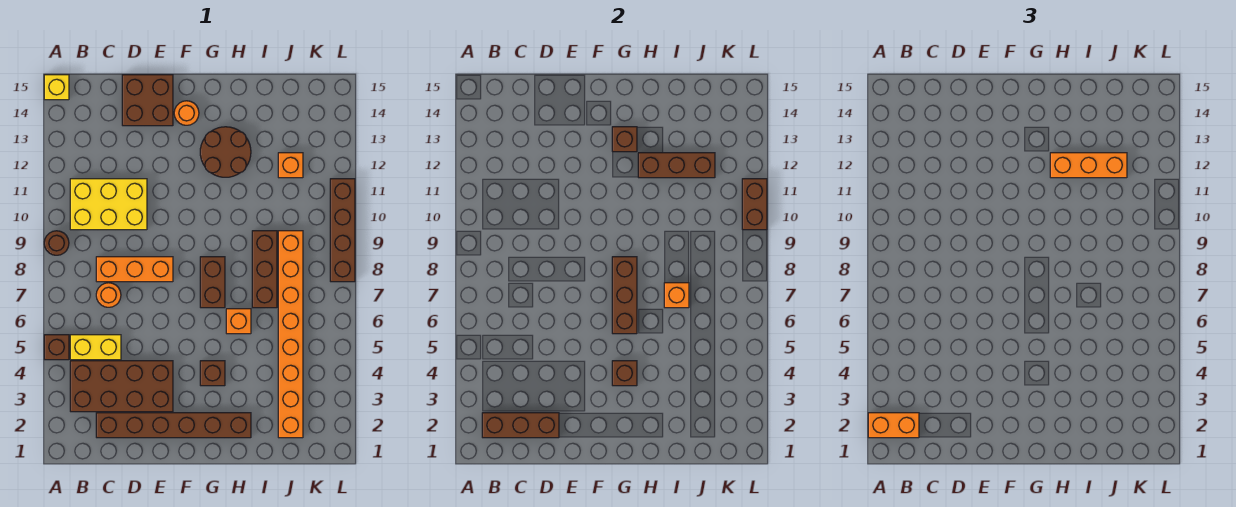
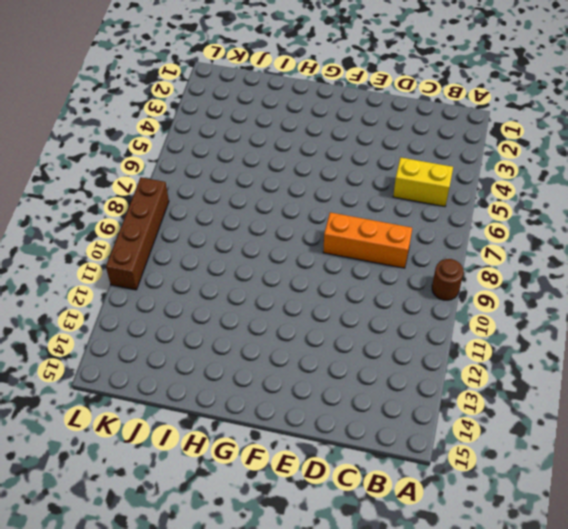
none -> brown 1x1 brick [44,335,69,360]
none -> yellow 1x1 brick [44,75,69,100]
none -> brown 2x4 brick [70,361,173,412]

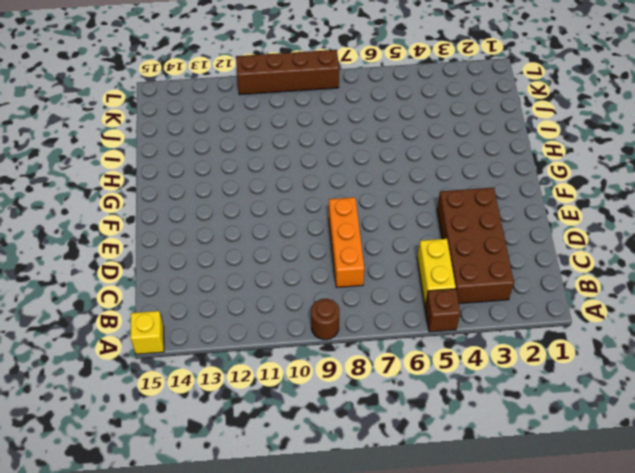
none -> yellow 2x3 brick [70,179,147,230]
none -> brown 1x6 brick [96,413,251,438]
none -> orange 1x1 round brick [96,283,121,307]

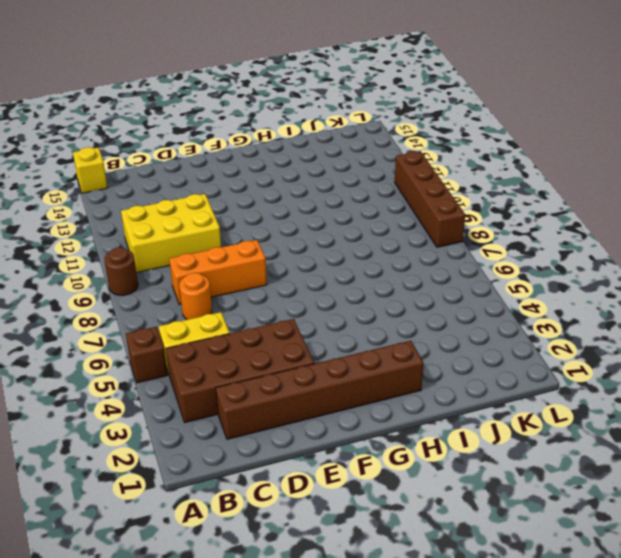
none -> brown 2x2 brick [122,75,173,126]
none -> orange 1x1 round brick [174,101,199,125]
none -> brown 1x1 brick [200,361,225,386]

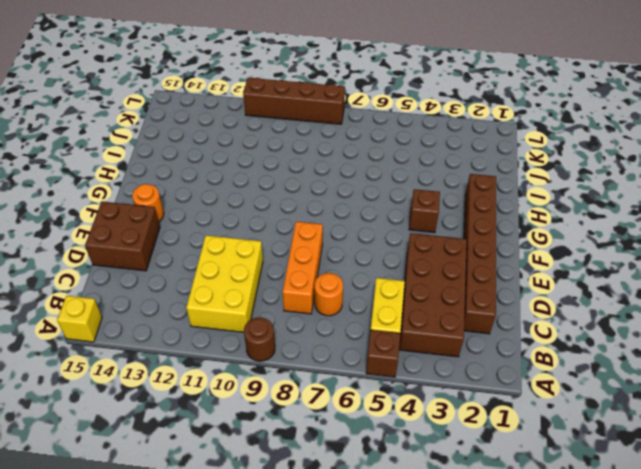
none -> brown 1x2 brick [200,257,225,308]
none -> brown 2x2 round brick [200,127,251,177]
none -> orange 1x1 brick [226,309,251,334]

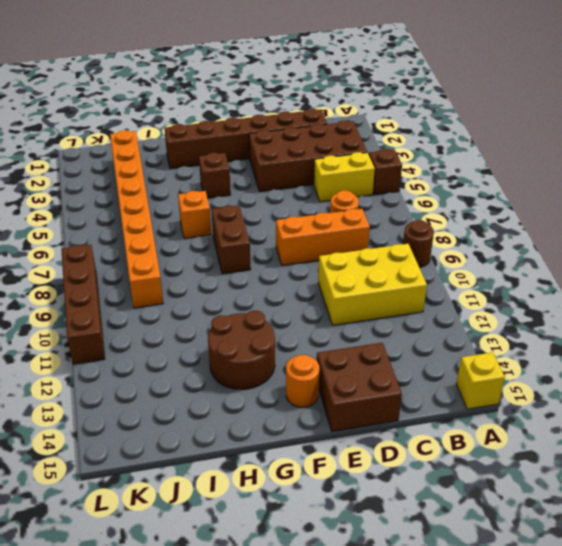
none -> brown 1x3 brick [252,231,277,308]
none -> orange 1x1 brick [278,153,303,178]
none -> brown 1x3 brick [482,413,559,438]

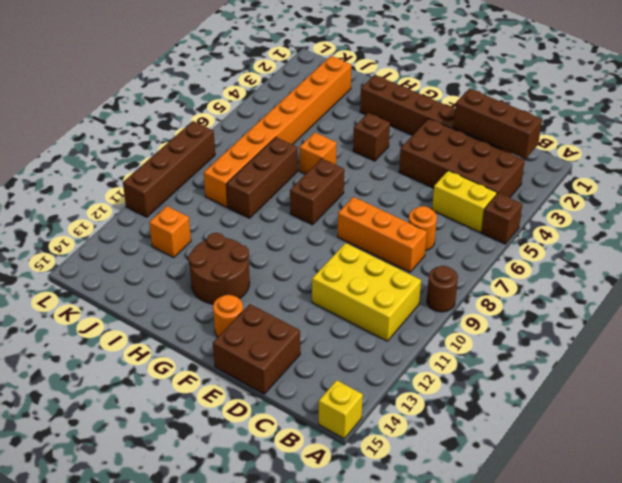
none -> brown 1x1 brick [612,361,637,386]
none -> brown 1x3 brick [612,257,637,334]
none -> brown 1x1 brick [612,127,637,152]

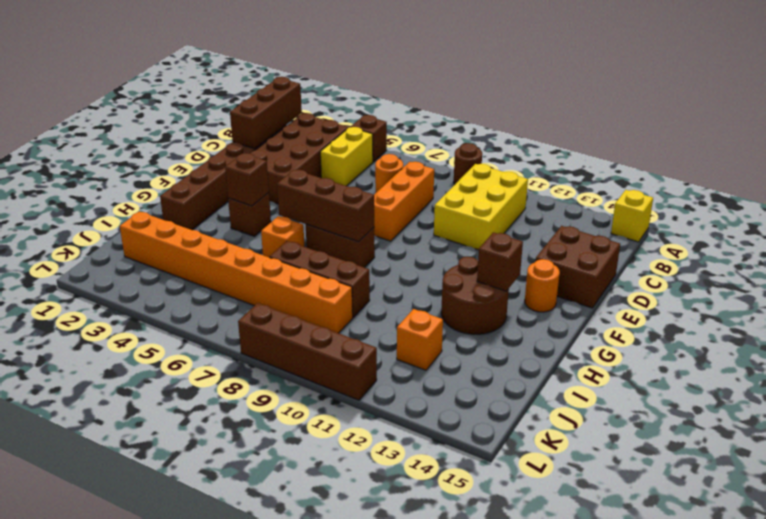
none -> brown 1x3 brick [638,153,715,178]
none -> orange 1x1 brick [664,283,689,308]
none -> brown 1x2 brick [742,179,767,230]

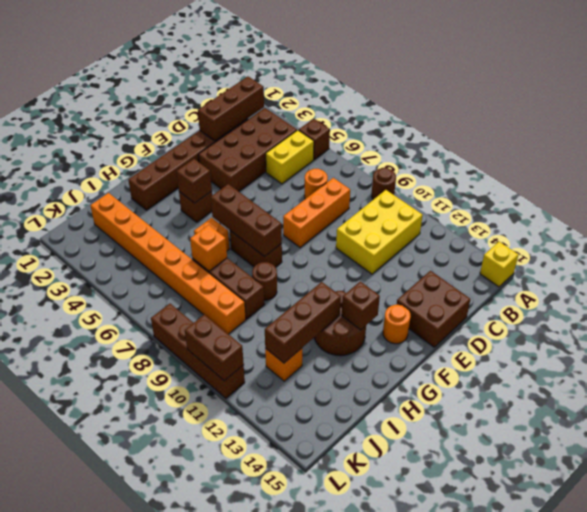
brown 1x1 round brick [252,262,277,300] -> none
none -> orange 1x2 brick [868,413,919,438]
none -> orange 1x3 brick [1050,153,1127,178]

